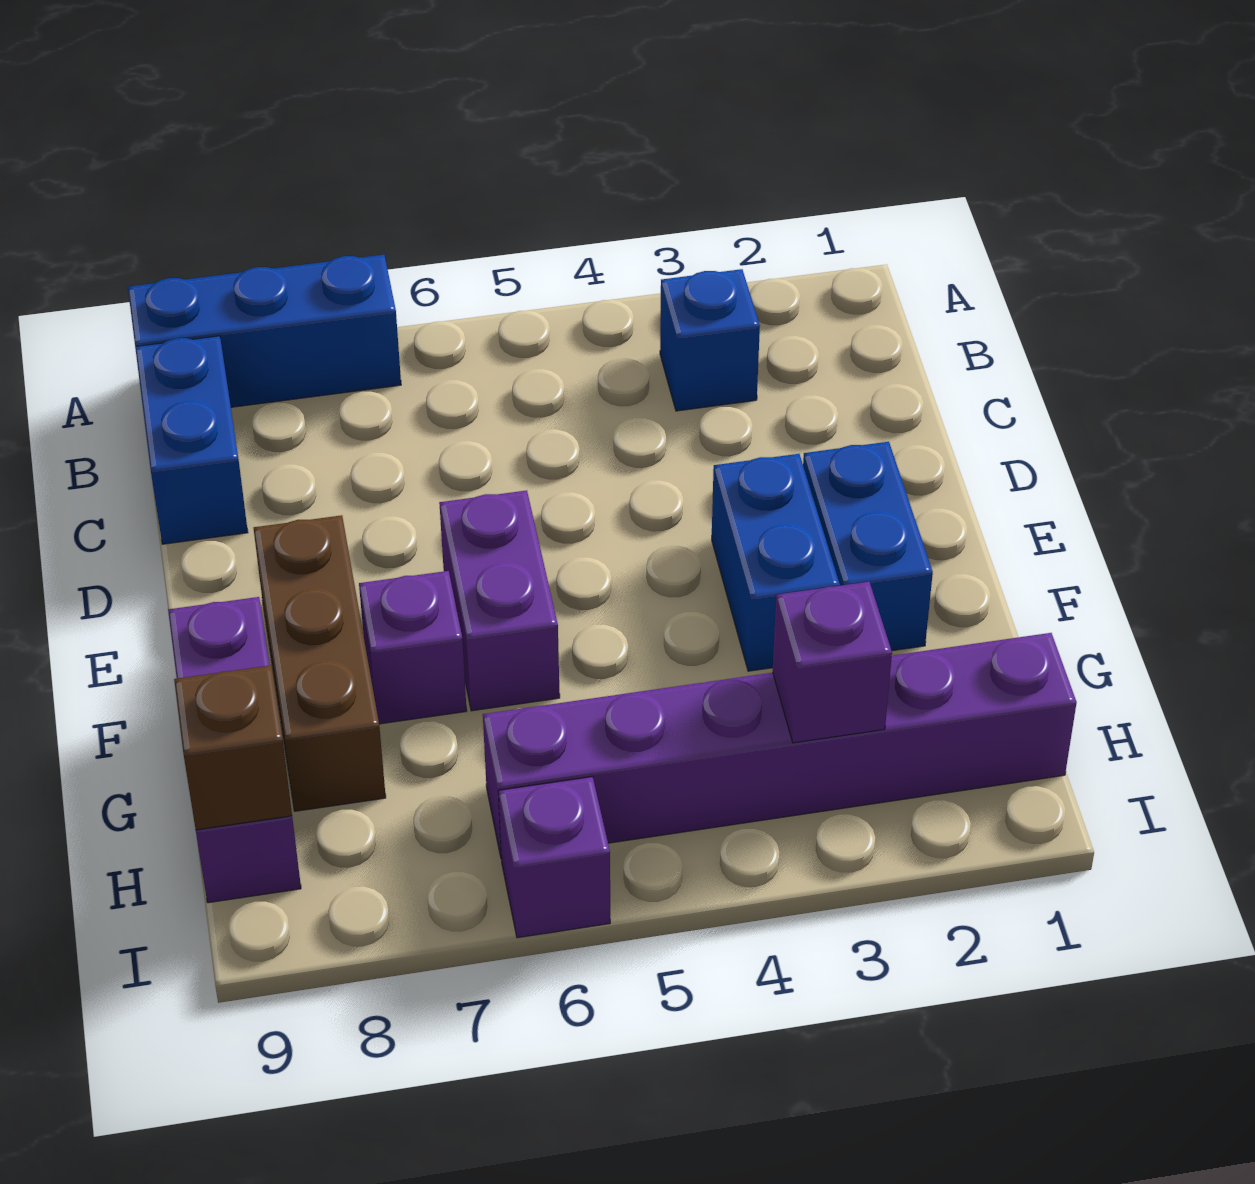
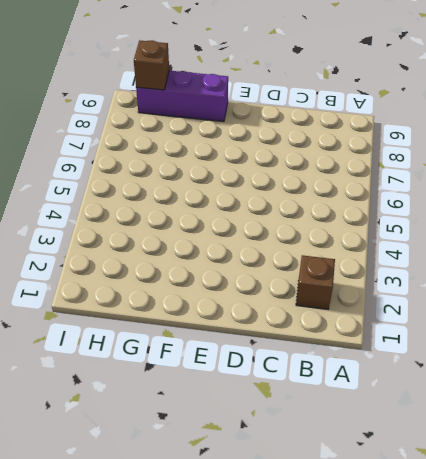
brown 1x1 brick [296,255,335,309] -> none
none -> blue 1x3 brick [128,255,401,407]
none -> blue 1x1 brick [660,269,760,411]
none -> blue 1x2 brick [135,336,248,544]

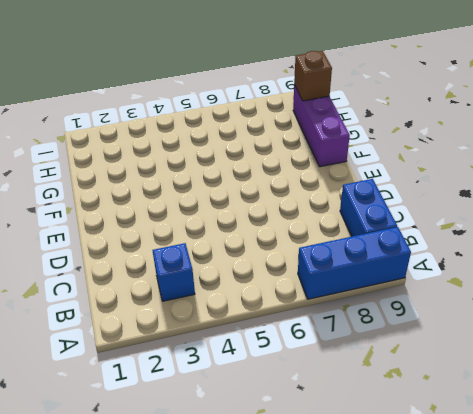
none -> blue 1x2 brick [803,442,933,651]
none -> blue 1x2 brick [712,454,840,671]
none -> purple 1x2 brick [439,490,560,711]

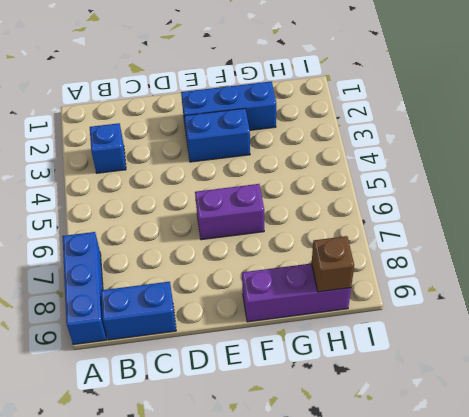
blue 1x3 brick [181,81,276,130] -> blue 1x2 brick [803,442,933,651]
none -> brown 1x3 brick [254,515,386,811]
none -> purple 1x1 brick [359,571,467,724]
none -> purple 1x6 brick [483,633,1077,859]

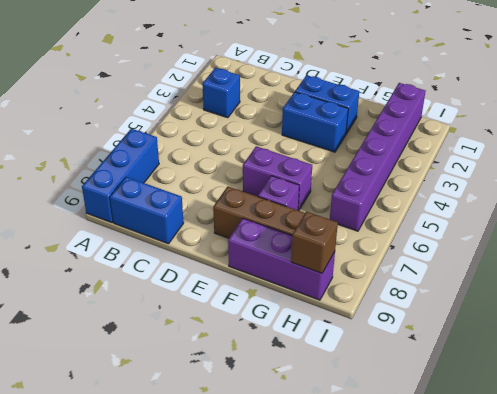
none -> purple 1x1 brick [498,777,610,938]
none -> purple 1x1 brick [773,582,892,743]

